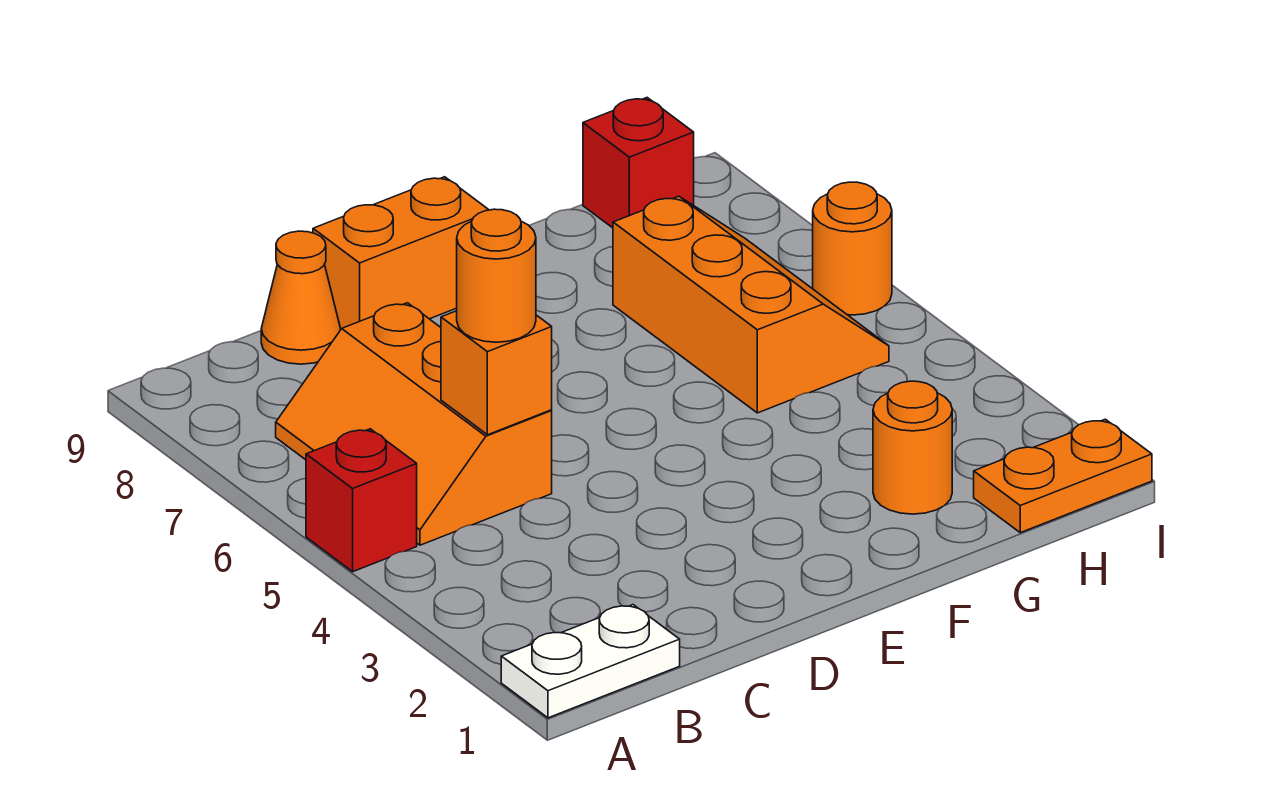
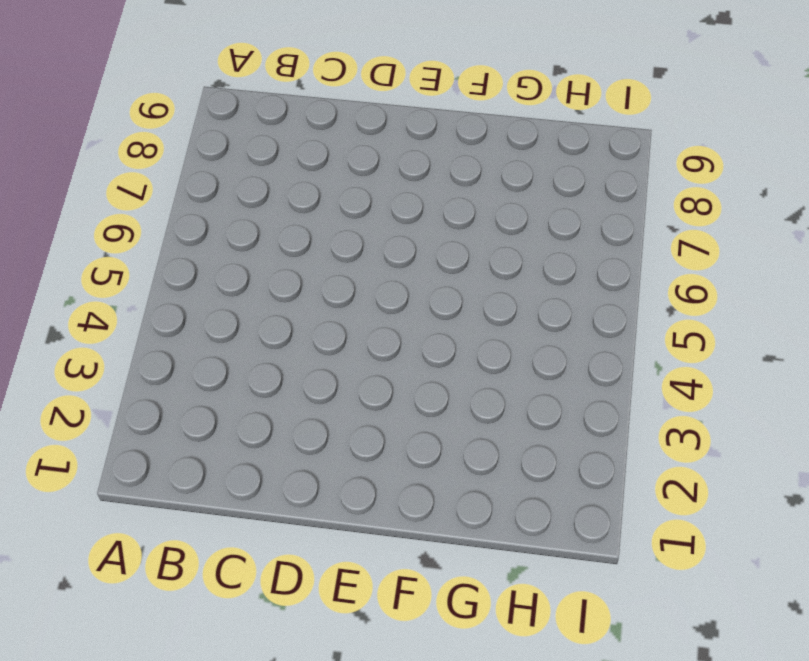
none -> white 1x2 plate [501,605,680,718]
none -> red 1x1 brick [306,429,417,572]
none -> orange 2x3 slope [276,303,552,545]

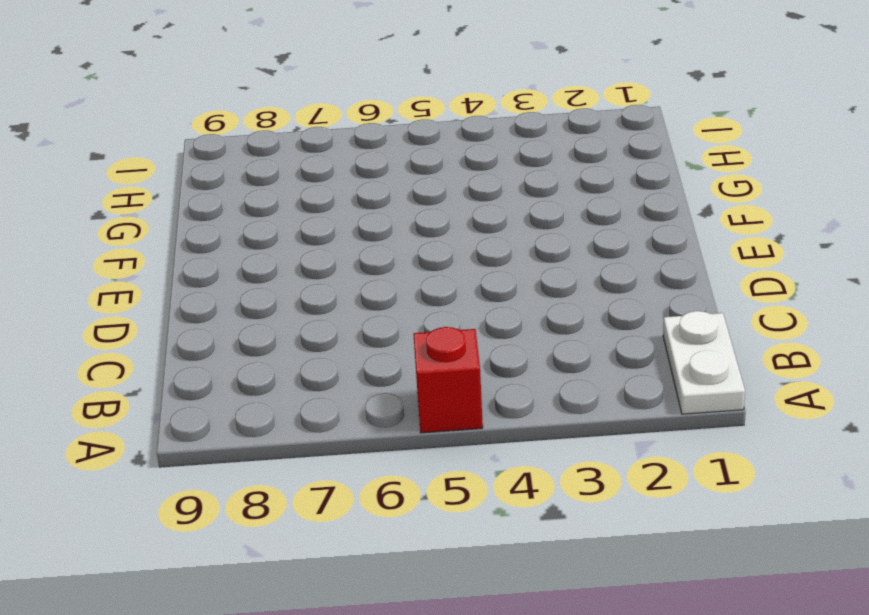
none -> orange 2x3 slope [276,303,552,545]
none -> orange 1x1 cone [261,231,341,364]
none -> orange 1x2 brick [313,177,489,329]

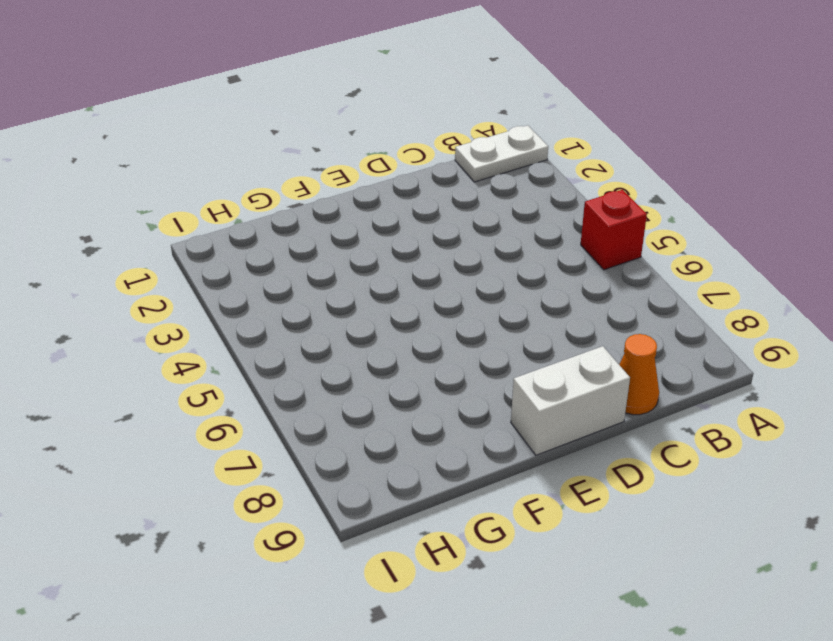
white 1x2 brick [511,346,630,455] -> orange 1x2 brick [313,177,489,329]
none -> orange 2x3 slope [276,303,552,545]
none -> orange 1x1 round brick [873,381,952,514]
none -> orange 2x3 slope [613,196,889,413]

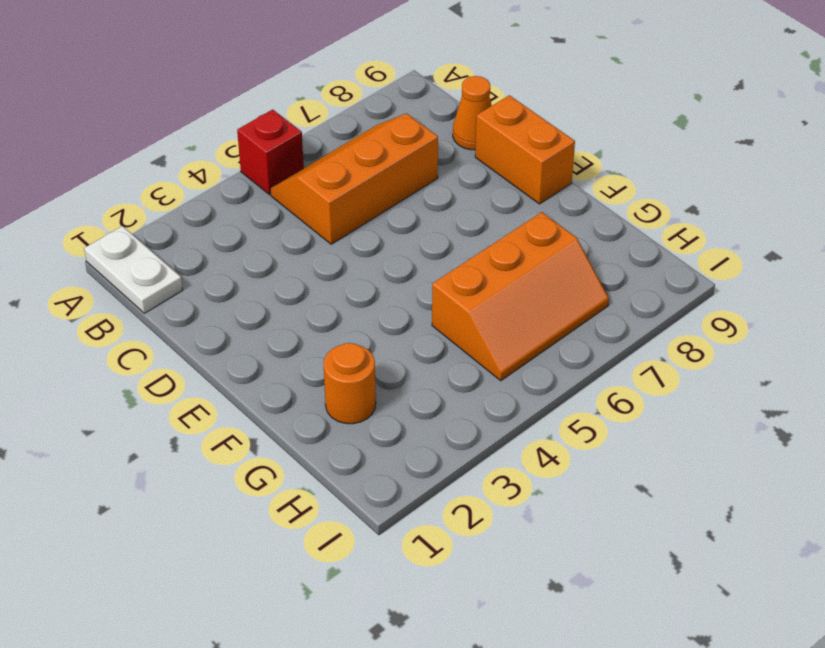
none -> orange 1x2 plate [974,419,1152,533]
none -> red 1x1 brick [583,98,694,228]
none -> orange 1x1 round brick [813,182,892,315]

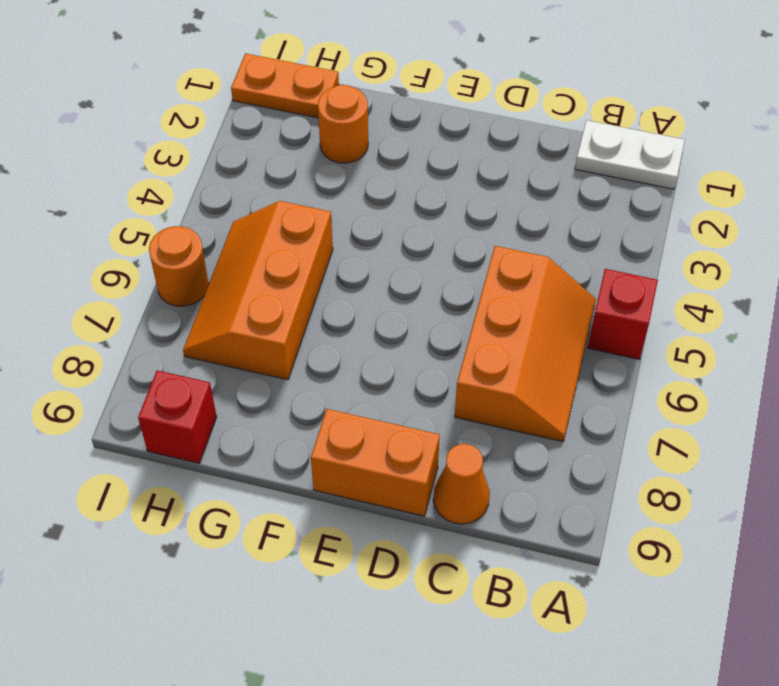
none -> orange 1x1 brick [441,311,552,435]
none -> orange 1x1 round brick [457,209,536,342]

